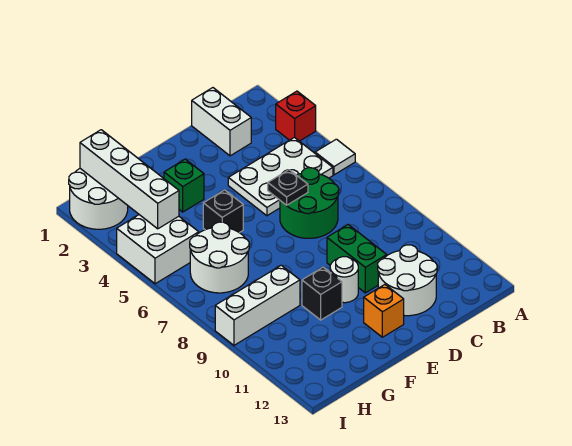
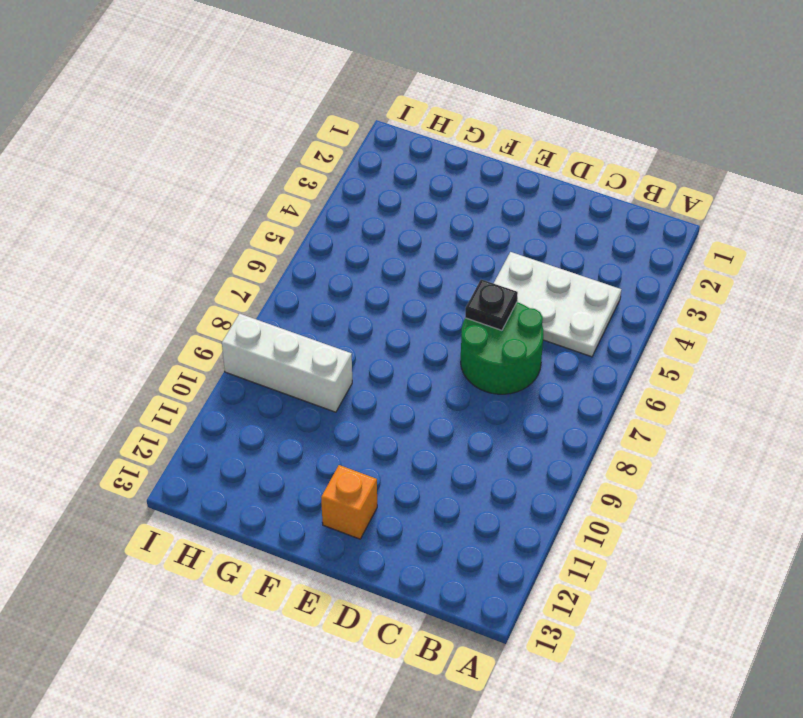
none -> red 1x1 brick [276,91,316,141]
none -> white 1x1 tile [315,139,355,175]
none -> white 1x2 brick [192,88,251,156]

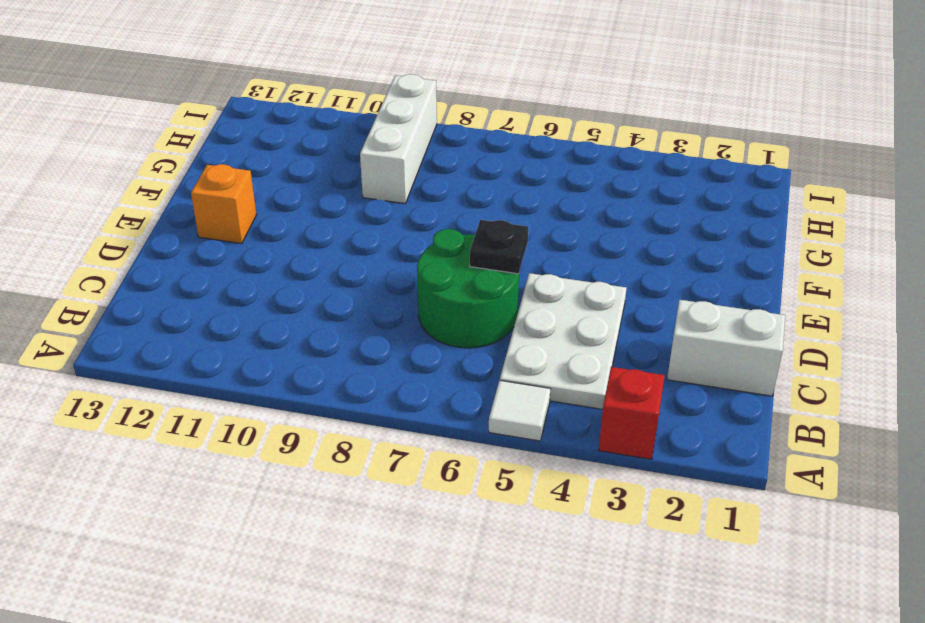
none -> white 2x2 round brick [378,245,437,316]
none -> green 1x2 brick [327,225,387,293]
none -> white 1x1 round brick [330,257,358,303]

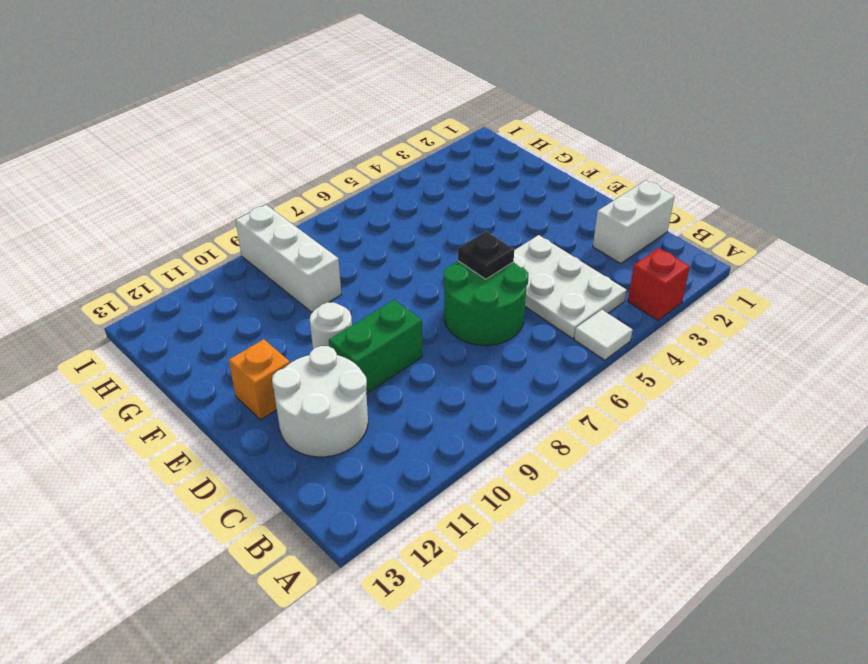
none -> green 1x1 brick [164,159,204,212]
none -> black 1x1 brick [203,190,243,233]
none -> black 1x1 brick [302,267,342,320]

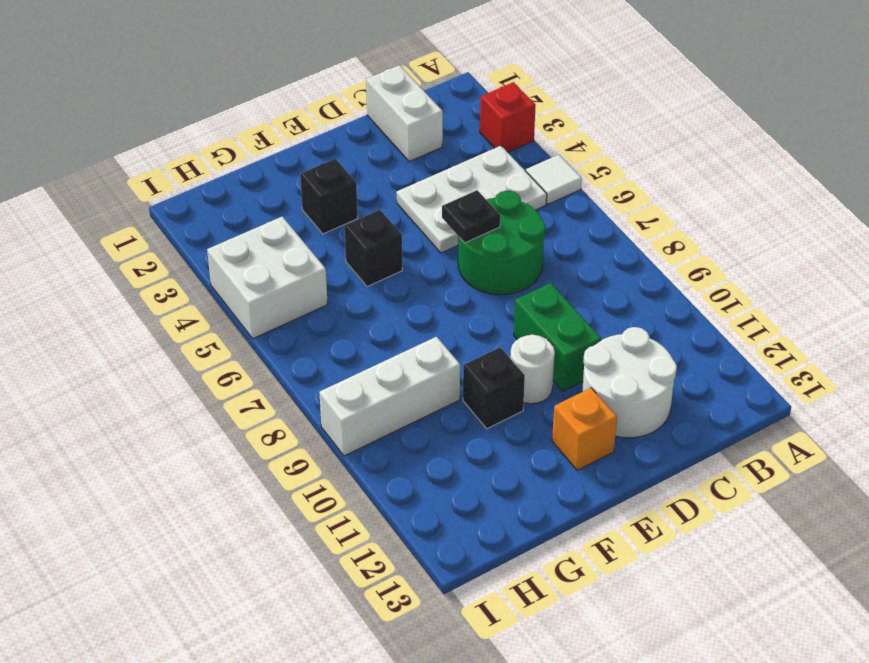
black 1x1 brick [300,159,358,234] -> green 1x1 brick [164,159,204,212]
none -> white 2x2 round brick [190,222,249,293]
none -> white 2x2 round brick [69,169,128,229]
none -> white 1x4 brick [80,130,179,229]

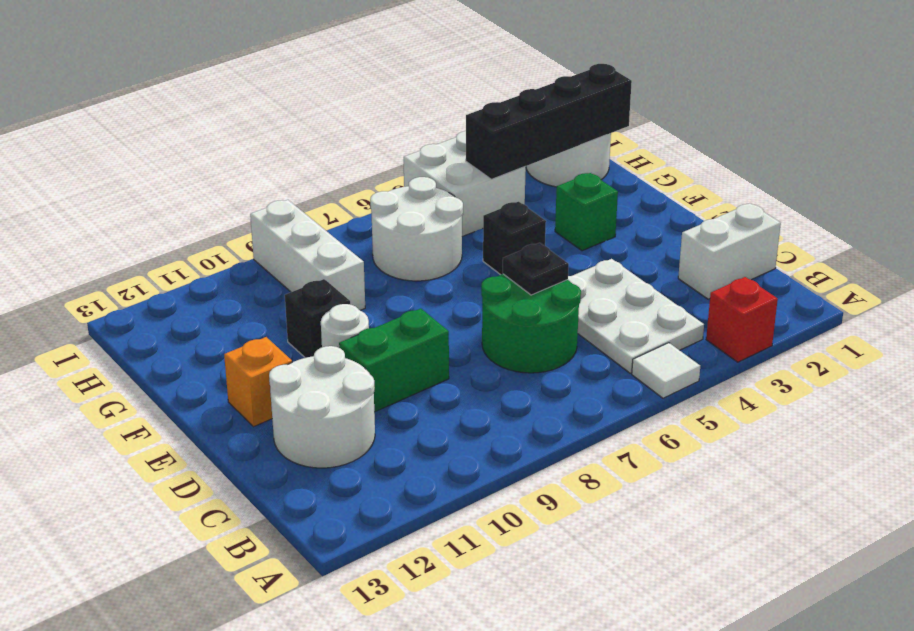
black 1x4 brick [466,64,632,179] -> white 1x4 brick [80,130,179,229]

